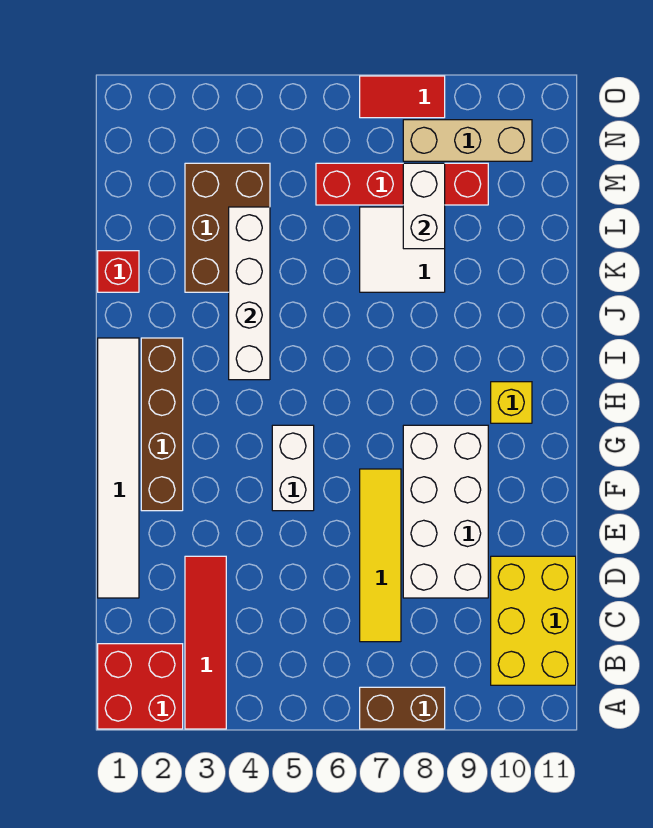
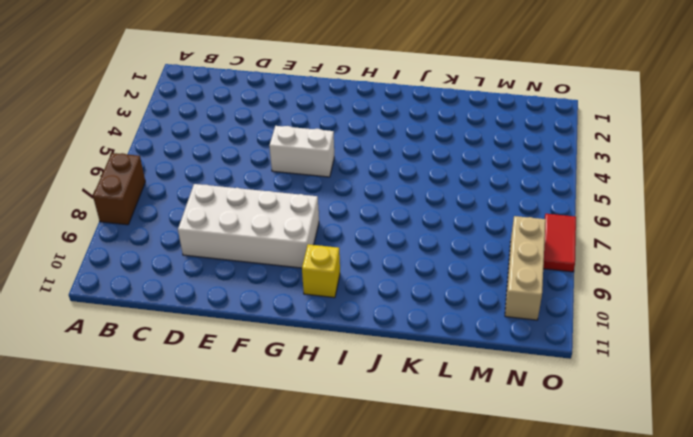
none -> red 2x2 brick [98,644,183,729]
none -> red 1x4 tile [185,556,226,729]
none -> yellow 2x3 brick [491,556,576,685]

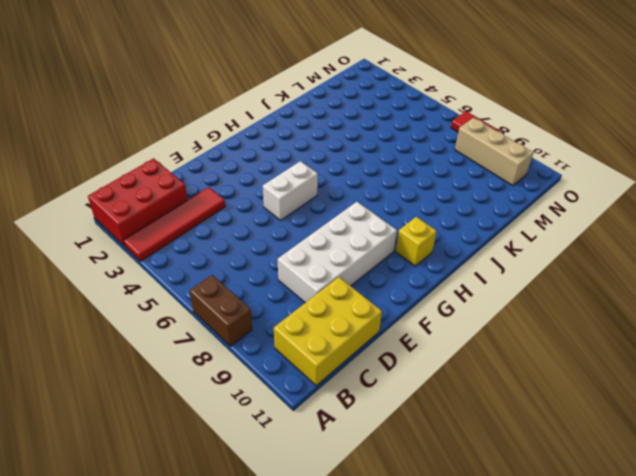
red 2x3 brick [88,158,188,246] -> red 2x2 brick [98,644,183,729]
none -> yellow 1x4 tile [360,469,401,642]
none -> white 1x6 tile [98,338,139,598]
none -> brown 1x4 brick [141,338,183,511]

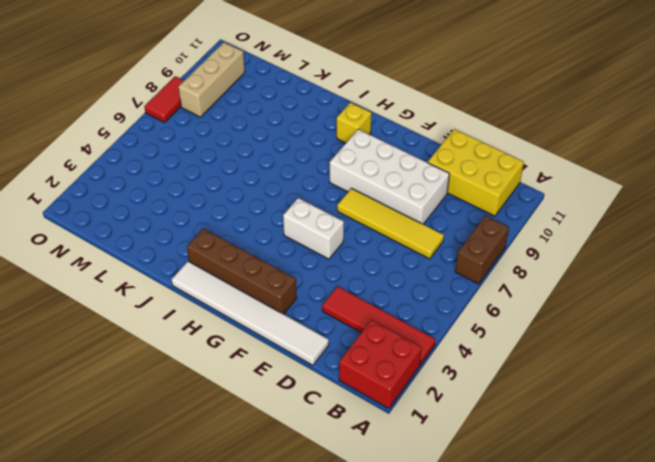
none -> red 1x1 brick [98,251,139,292]
none -> brown 2x3 brick [185,163,270,292]
none -> white 2x2 tile [360,207,445,292]

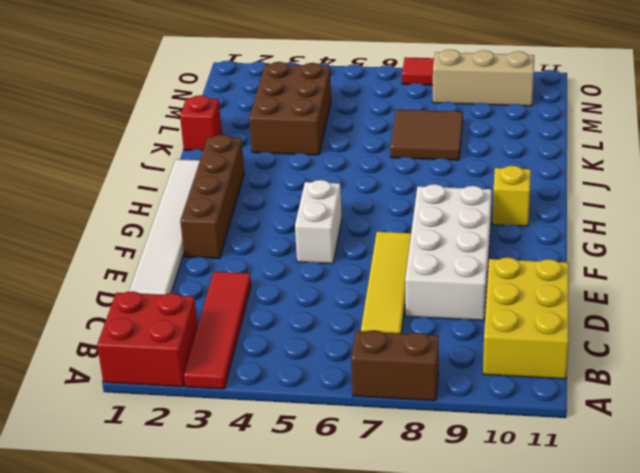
brown 2x2 tile [390,110,463,160] -> white 2x2 tile [360,207,445,292]
none -> red 1x4 brick [316,163,488,205]
none -> white 1x4 brick [229,207,270,380]
none -> white 1x2 brick [403,163,445,249]

